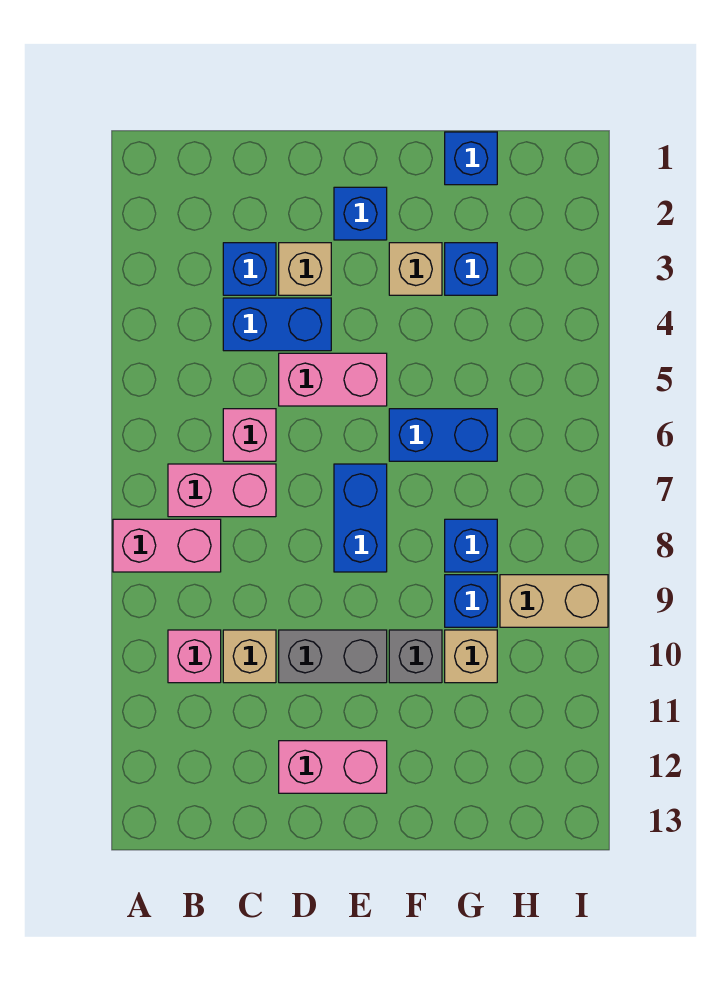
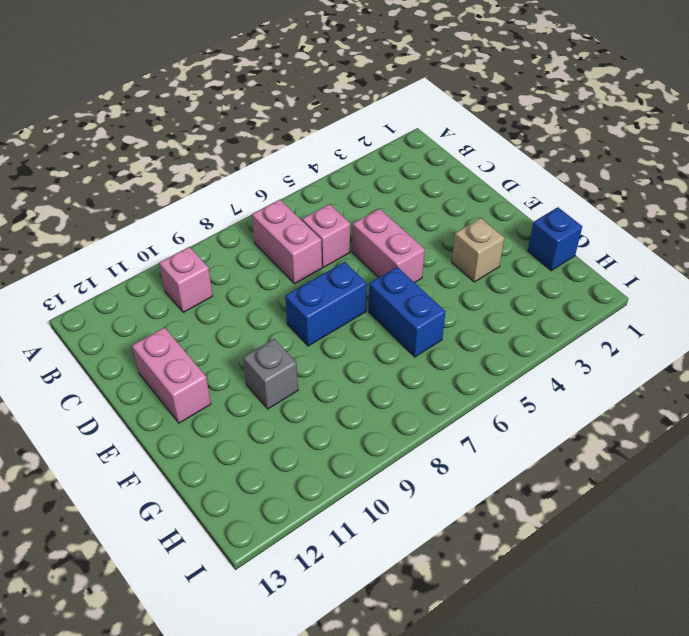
none -> pink 1x2 brick [113,519,221,572]
none -> blue 1x1 brick [223,243,276,295]
none -> blue 1x2 brick [223,298,331,351]

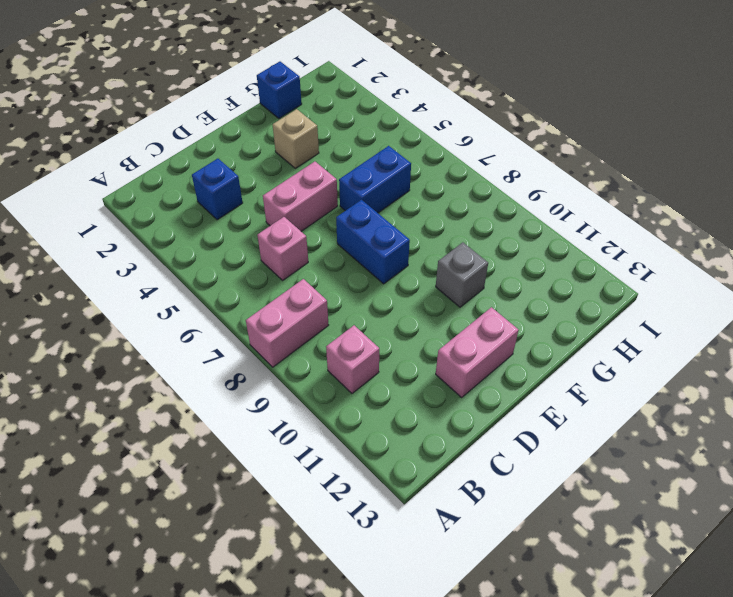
none -> pink 1x2 brick [168,464,276,517]
none -> blue 1x2 brick [223,298,331,351]
none -> tan 1x1 brick [223,630,276,683]

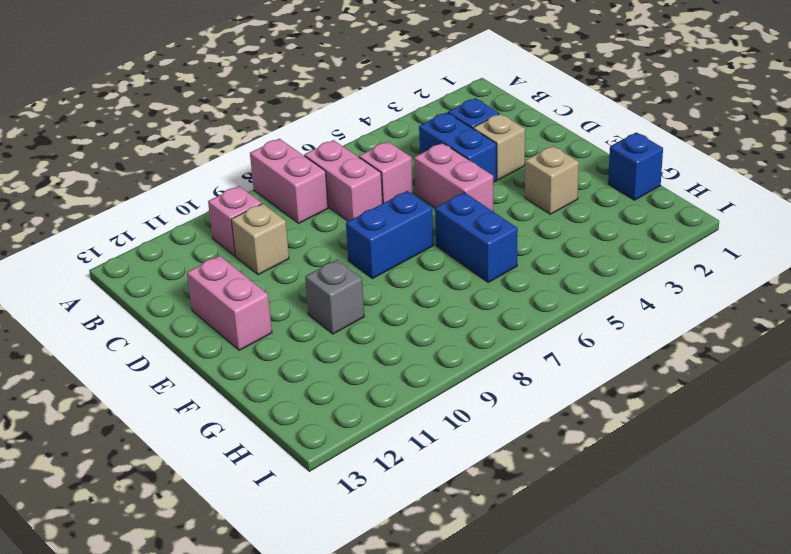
none -> grey 1x2 brick [279,630,387,683]
none -> blue 1x1 brick [334,187,387,240]
none -> blue 1x1 brick [445,243,497,295]

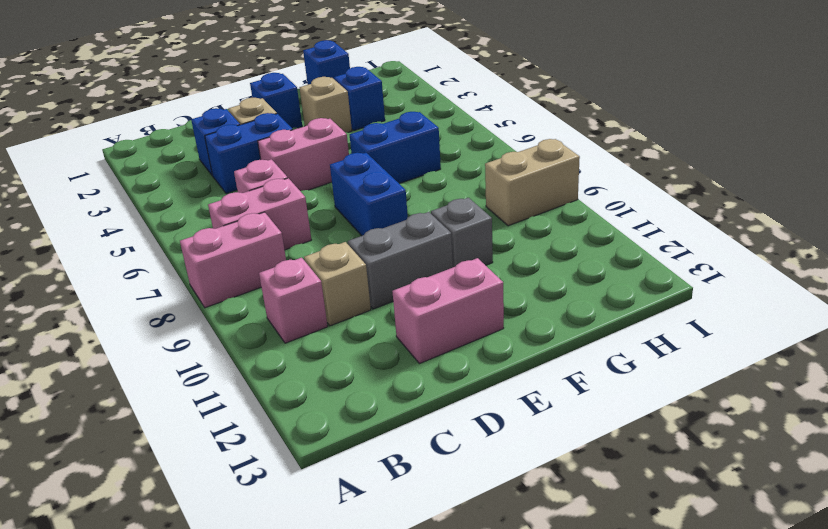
none -> blue 1x1 brick [445,519,497,572]
none -> blue 1x1 brick [445,575,497,627]
none -> tan 1x1 brick [445,630,497,683]

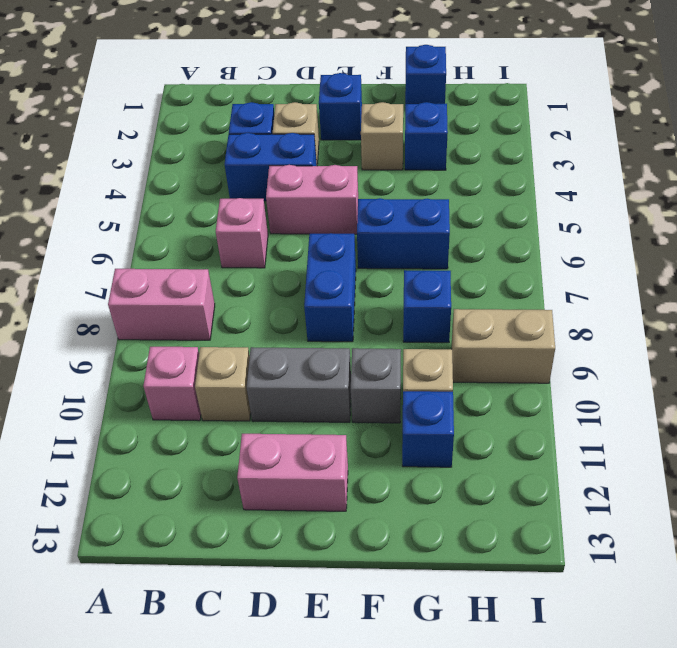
blue 1x1 brick [402,391,454,467] -> blue 1x1 brick moved to [445,575,497,627]
none -> pink 1x2 brick [168,464,276,517]

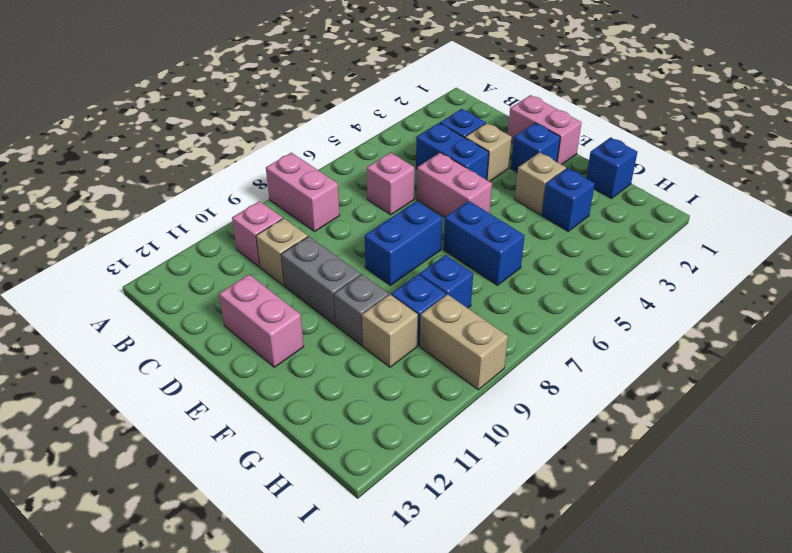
pink 1x2 brick [508,95,582,165] -> pink 1x2 brick moved to [168,464,276,517]

